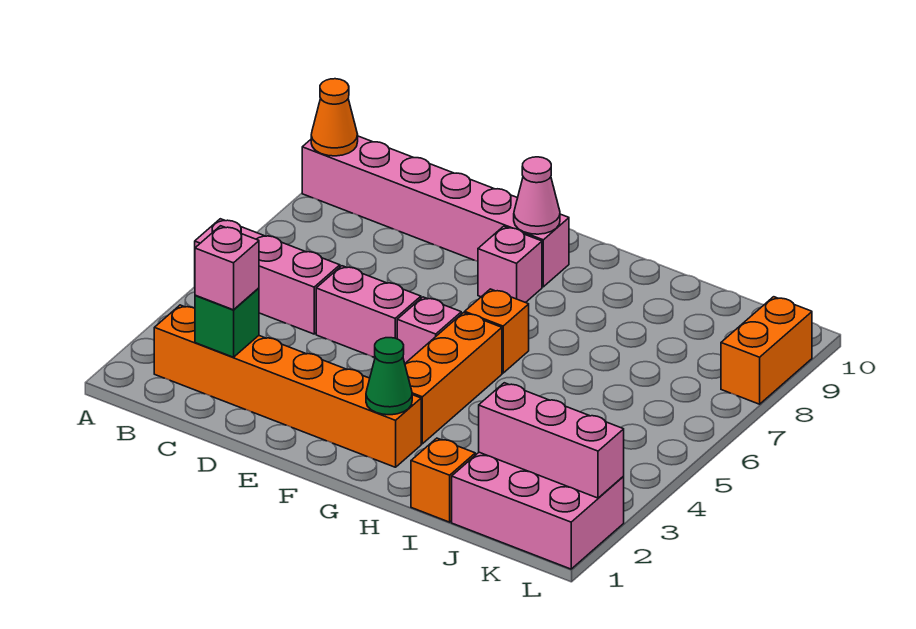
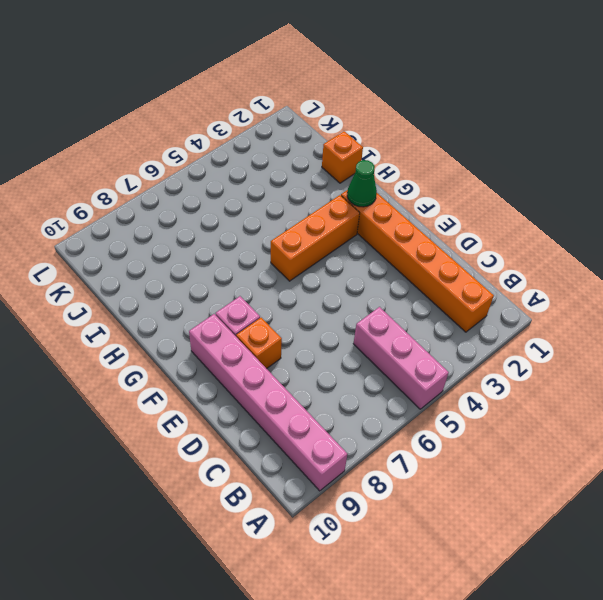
orange 1x1 brick [236,318,282,369] -> orange 1x1 brick moved to [465,289,529,373]
none -> pink 1x2 brick [316,266,421,358]
none -> pink 1x1 brick [397,297,461,363]
none -> pink 2x3 brick [452,452,624,569]

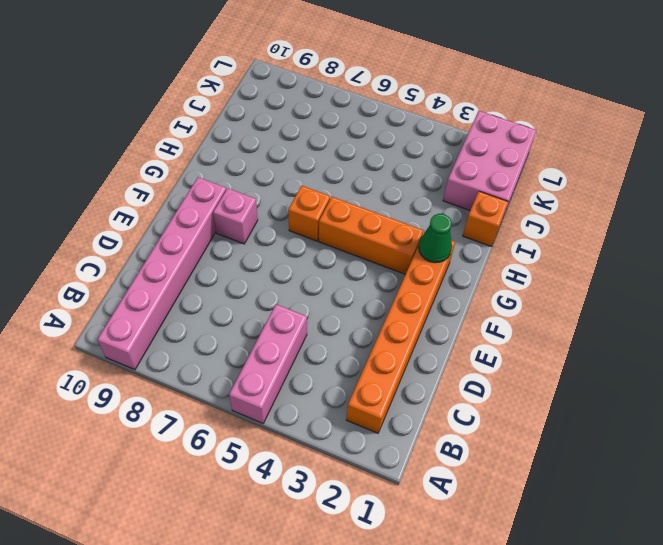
none -> pink 1x2 brick [316,266,421,358]
none -> pink 1x1 brick [397,297,461,363]
none -> orange 1x2 brick [721,297,812,404]

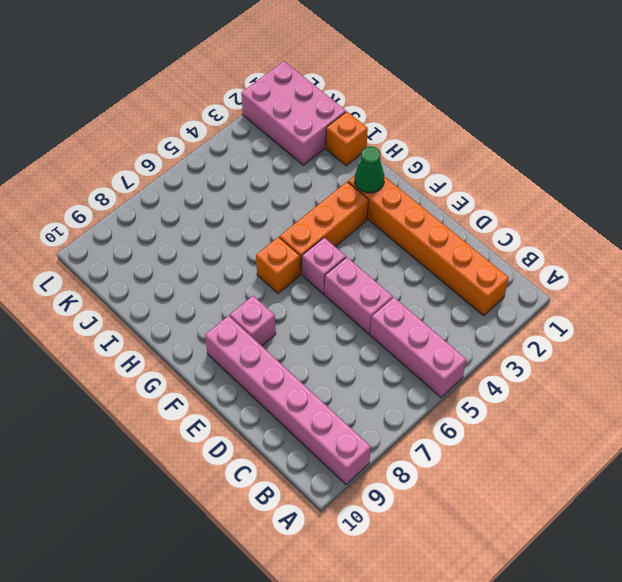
none -> orange 1x2 brick [721,297,812,404]
none -> orange 1x1 cone [311,79,358,156]
none -> green 1x1 brick [195,288,259,357]

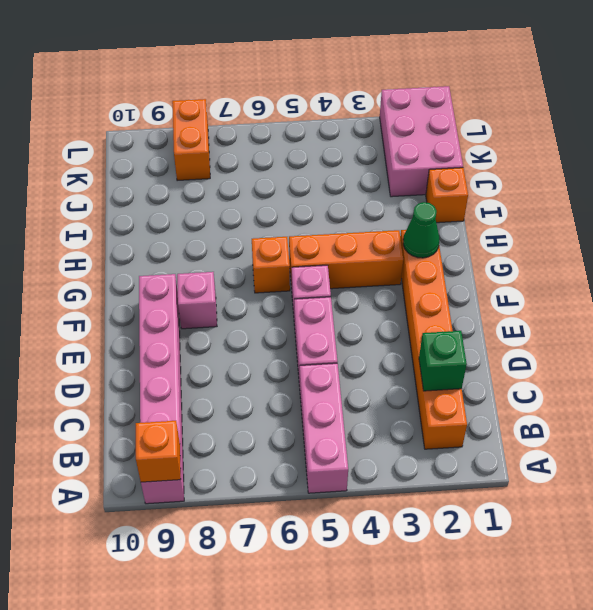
orange 1x1 brick [136,421,181,482] -> orange 1x1 cone [311,79,358,156]
orange 1x2 brick [172,99,210,181] -> orange 1x2 brick turned to [721,297,812,404]
none -> pink 1x1 cone [514,157,560,234]
none -> pink 1x3 brick [479,383,624,498]
none -> pink 1x1 brick [195,226,259,310]

